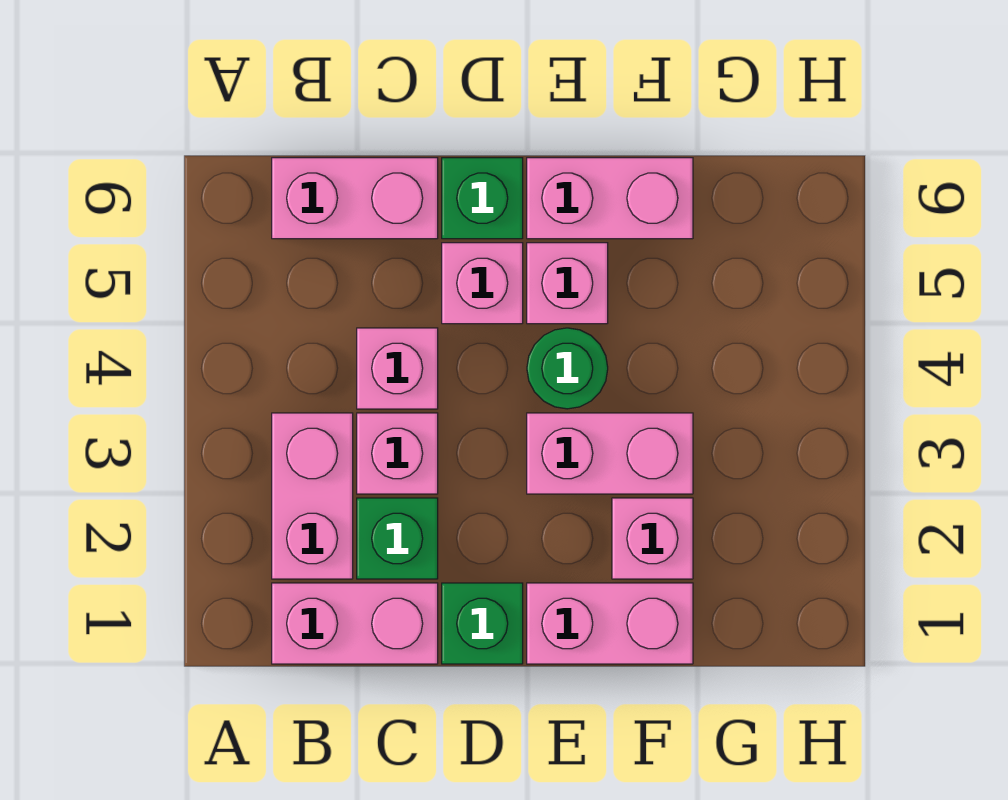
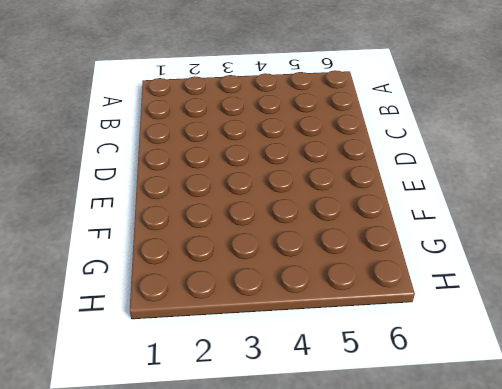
none -> pink 1x2 brick [272,583,438,664]
none -> pink 1x2 brick [272,413,353,579]
none -> pink 1x2 brick [272,158,438,239]

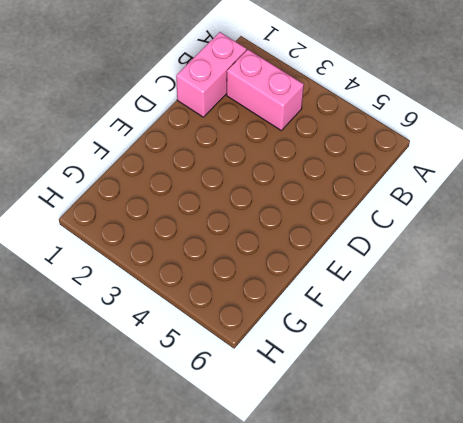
none -> pink 1x2 brick [272,158,438,239]
none -> green 1x1 brick [357,498,438,579]
none -> pink 1x1 brick [357,413,438,494]

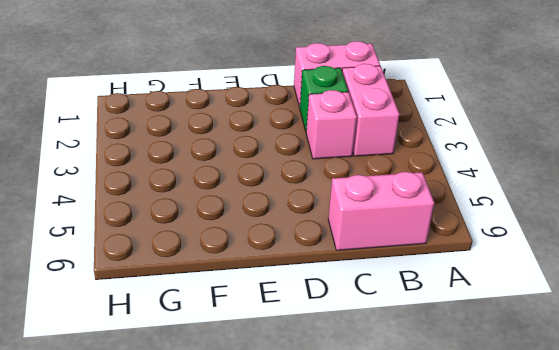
none -> pink 1x1 brick [357,328,438,409]
none -> green 1x1 brick [442,583,523,664]
none -> pink 1x1 brick [442,243,523,324]

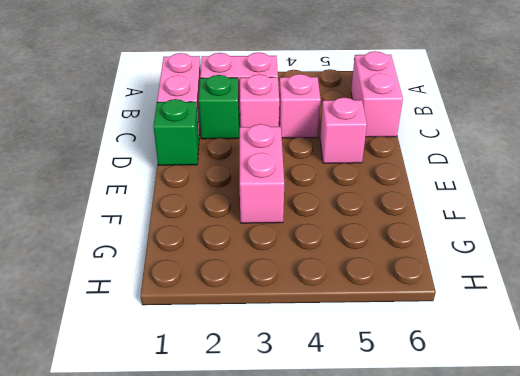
none -> green 1x1 brick [442,158,523,239]
none -> pink 1x2 brick [527,583,693,664]
none -> green 1x1 round brick [527,328,608,409]

